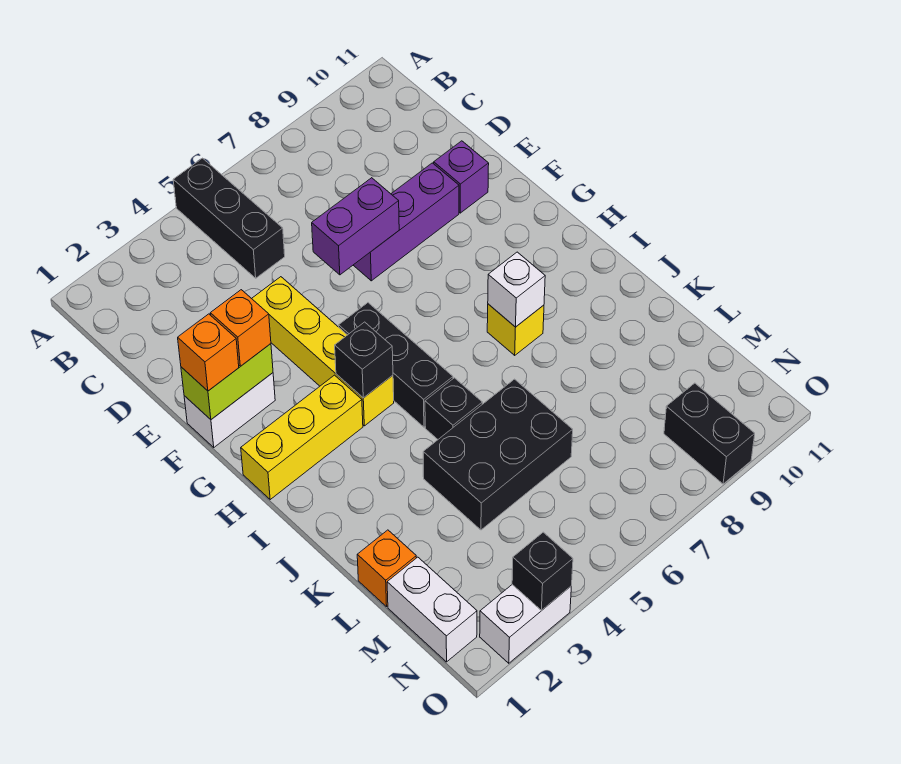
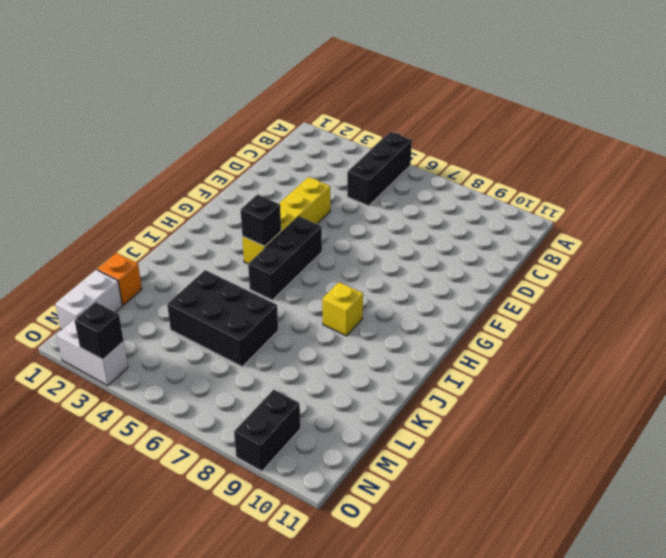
none -> purple 1x3 brick [353,163,459,281]
none -> purple 1x1 brick [434,141,489,213]
none -> white 1x2 brick [184,373,275,447]

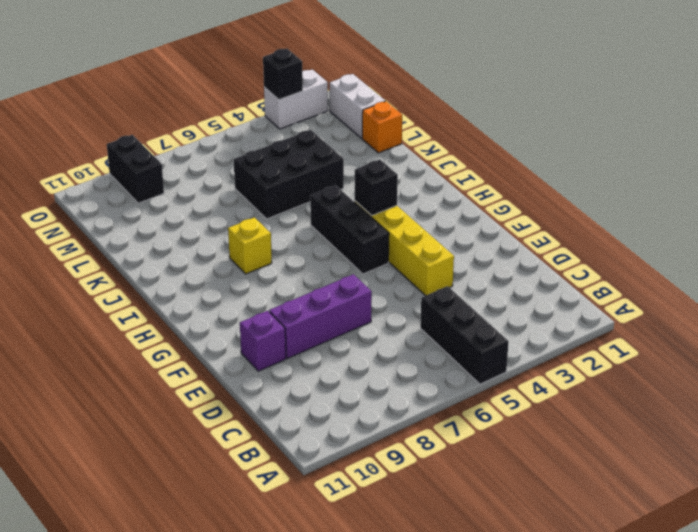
none -> white 1x2 brick [184,373,275,447]
none -> yellow 1x3 brick [241,375,363,499]
none -> black 1x1 brick [425,378,482,439]

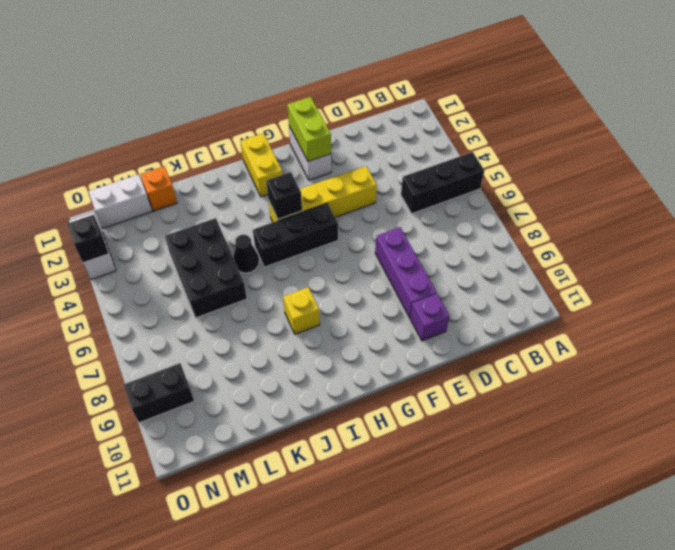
yellow 1x2 brick [241,133,282,197] -> yellow 1x3 brick [241,375,363,499]
black 1x1 cone [233,235,259,273] -> black 1x1 brick [425,378,482,439]
none -> purple 1x2 brick [312,178,399,275]
none -> white 1x1 brick [488,252,545,327]
none -> orange 1x1 brick [178,314,239,391]

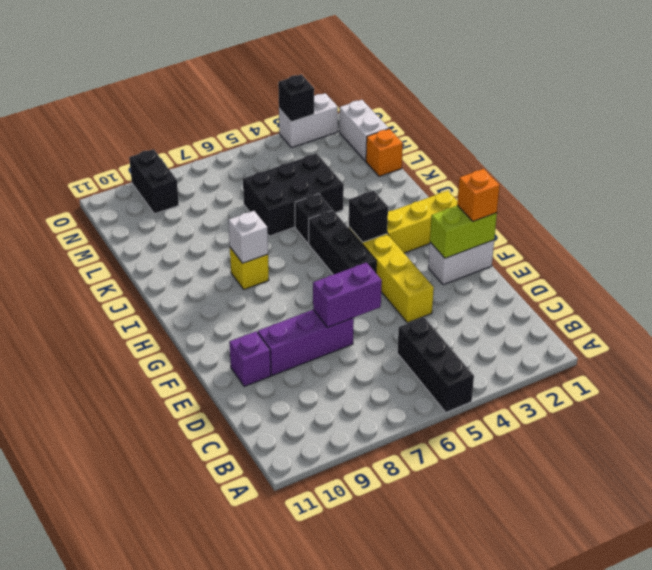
none -> orange 1x1 brick [210,290,271,366]

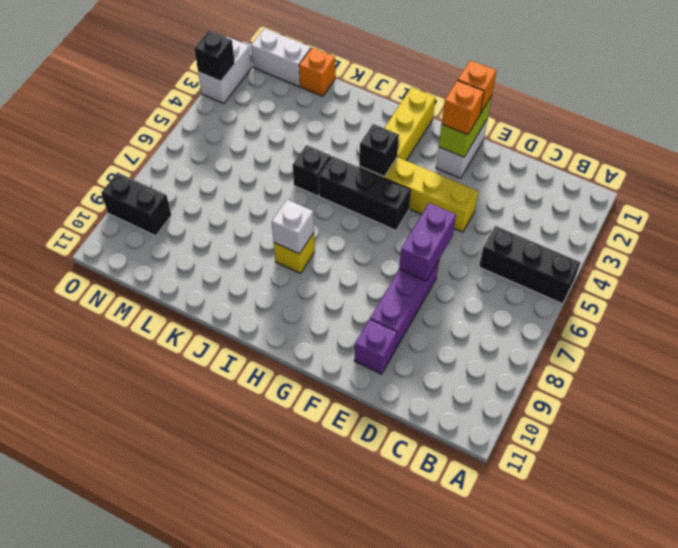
none -> black 2x3 brick [423,379,573,530]

